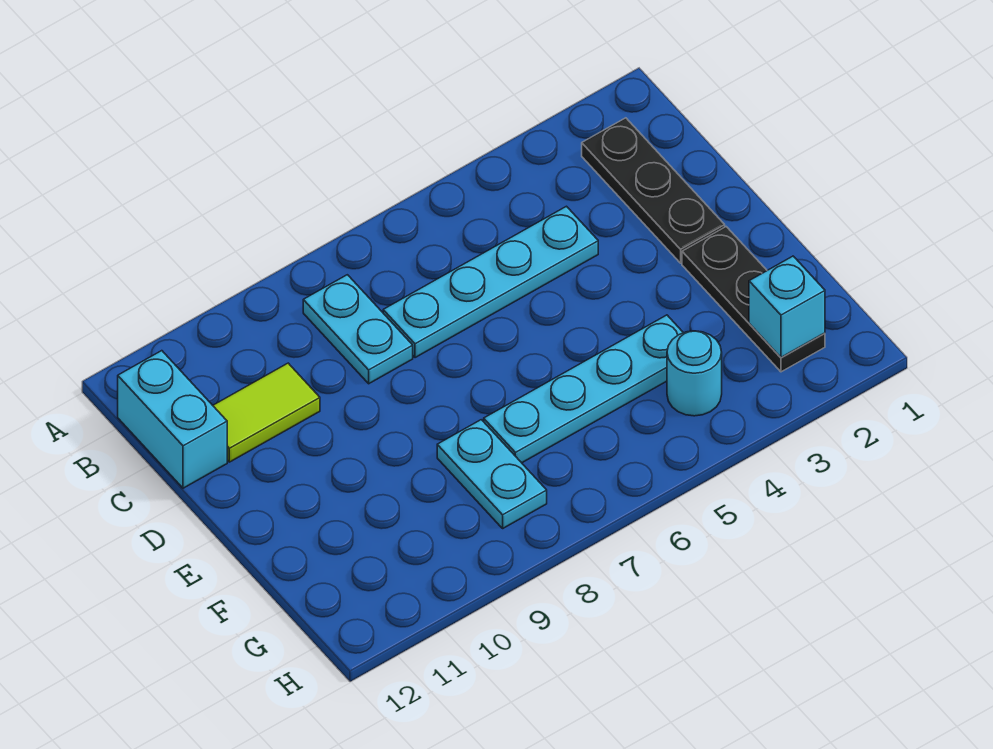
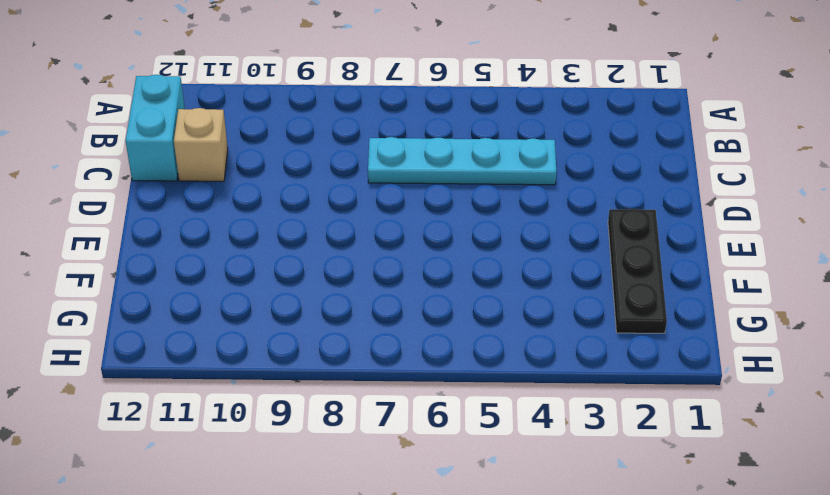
tan 1x1 brick [174,108,228,181] -> lime 1x2 tile [213,363,320,462]
none -> black 1x3 plate [582,118,725,263]
none -> cyan 1x2 plate [303,275,413,384]

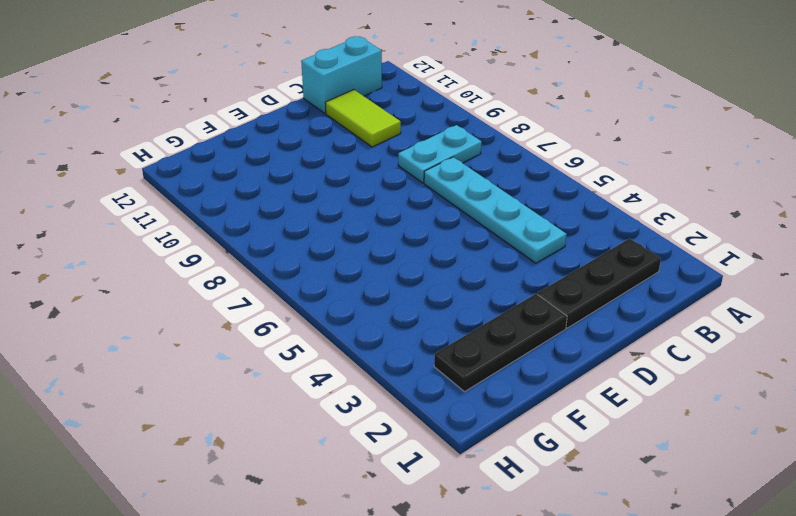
none -> cyan 1x4 plate [484,315,683,463]
none -> cyan 1x2 plate [437,420,547,528]

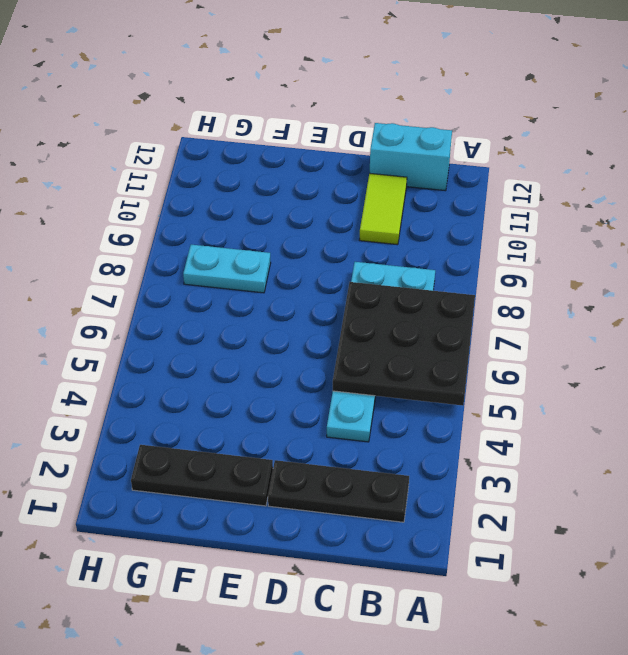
black 3x3 plate [333,282,475,406] -> none
none -> cyan 1x4 plate [484,315,683,463]
none -> cyan 1x1 round brick [667,331,722,416]

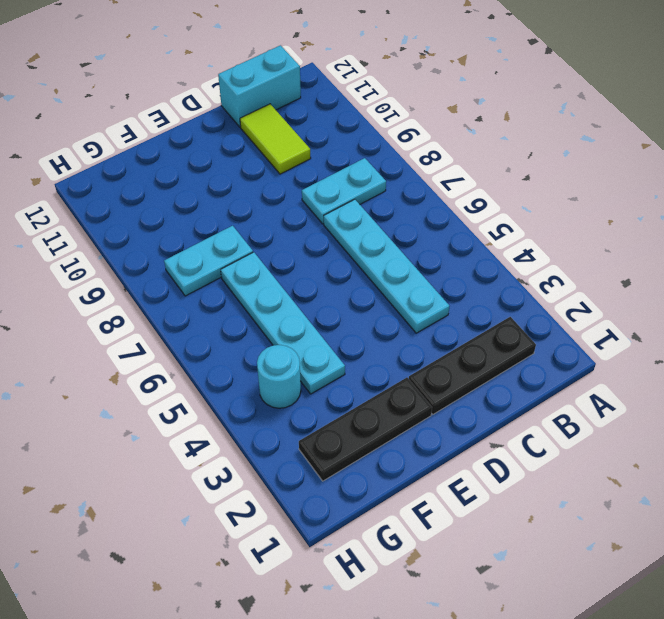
none -> cyan 1x1 brick [749,256,825,357]

